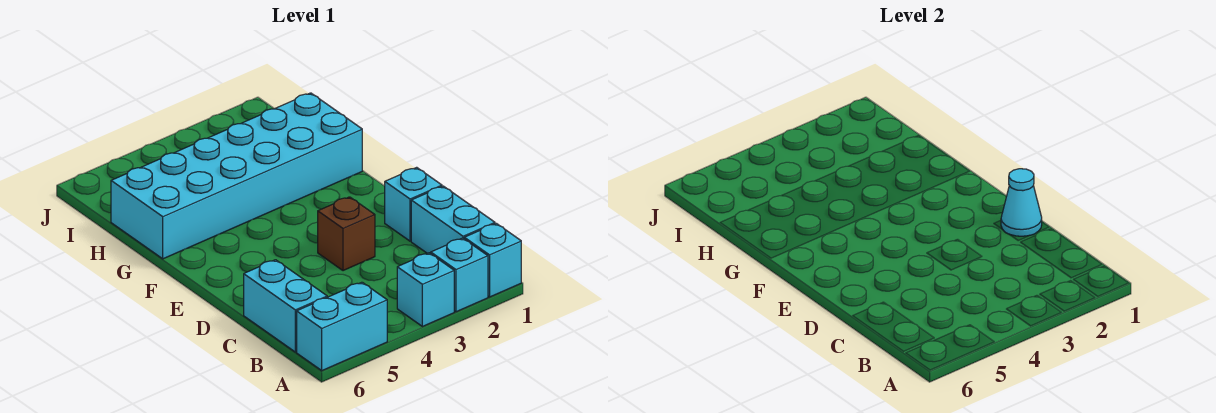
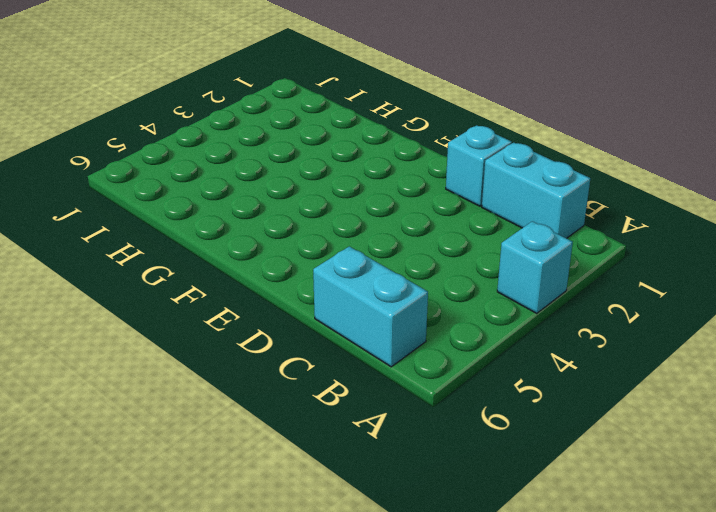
none -> cyan 1x1 brick [464,223,521,297]
none -> cyan 1x1 brick [431,238,488,312]

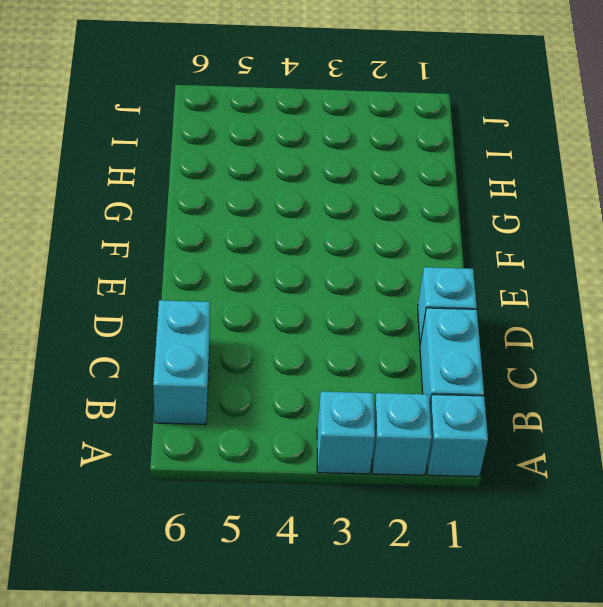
none -> cyan 1x2 brick [297,282,387,371]
none -> brown 1x1 brick [318,197,375,271]

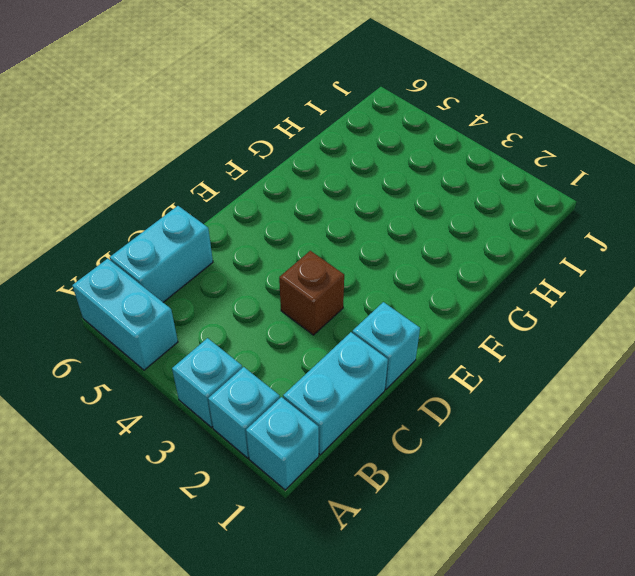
none -> cyan 2x6 brick [111,93,362,259]
none -> cyan 1x1 cone [1001,169,1042,236]

